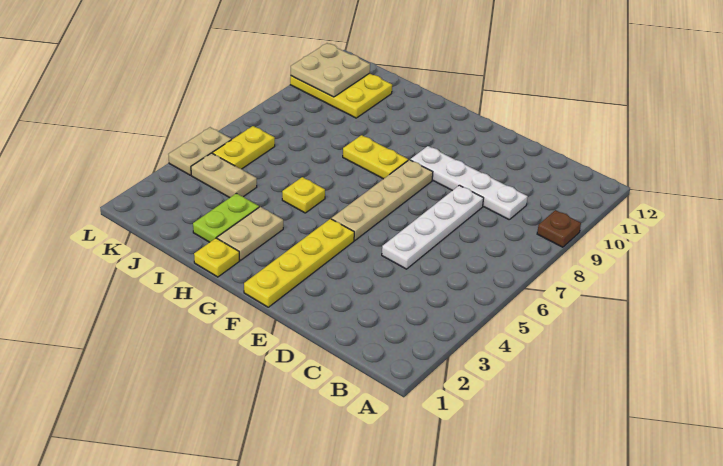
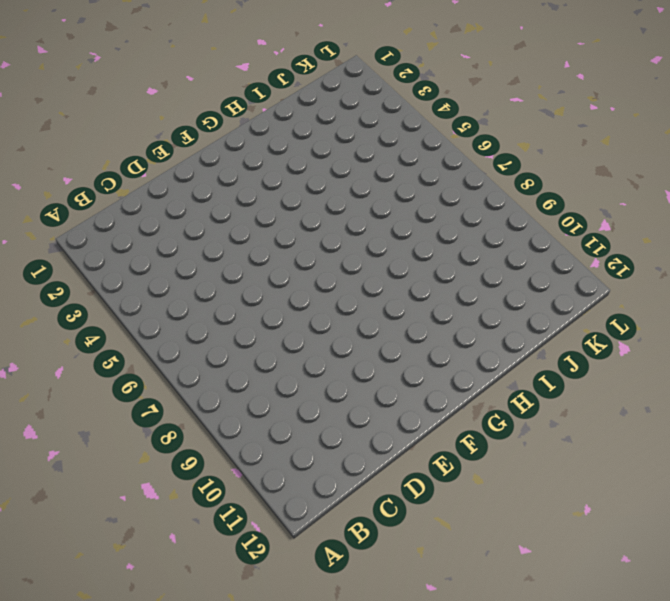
none -> brown 1x1 plate [537,210,581,247]
none -> white 1x4 plate [410,146,528,219]
none -> white 1x4 plate [382,185,484,269]

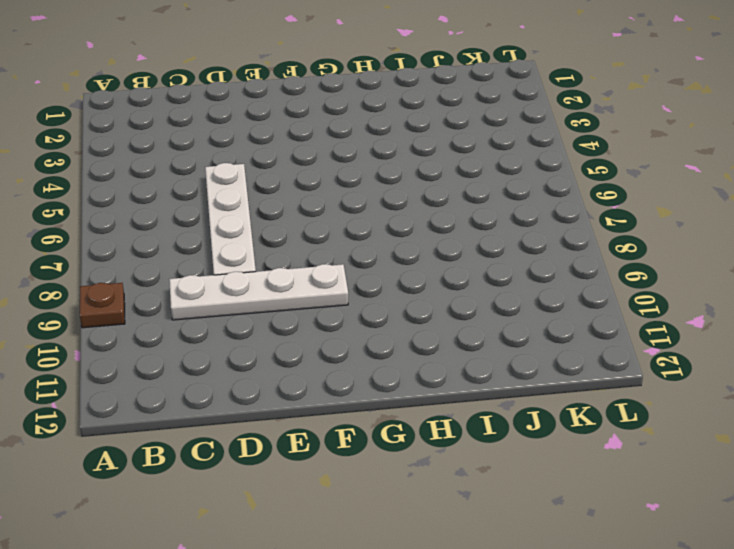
none -> yellow 1x4 plate [244,219,354,307]
none -> tan 1x4 plate [331,160,433,240]
none -> yellow 1x2 plate [343,135,408,179]

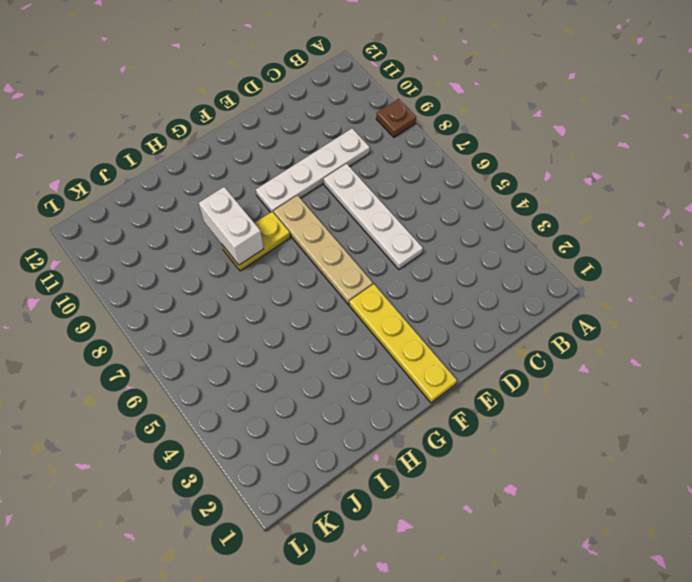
white 1x2 brick [199,187,264,265] -> none
none -> yellow 1x1 plate [194,238,239,277]
none -> tan 1x2 plate [217,207,283,260]
none -> yellow 1x1 plate [282,177,325,213]

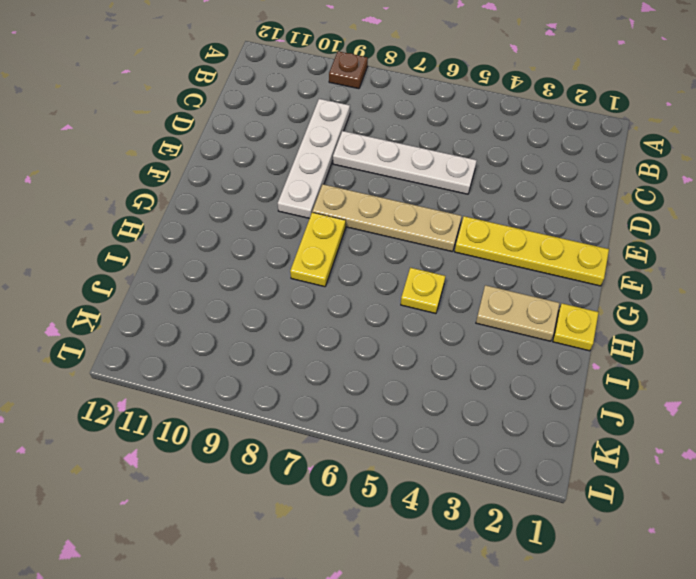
none -> lime 1x2 plate [193,193,259,242]
none -> tan 1x2 plate [191,153,257,198]
none -> yellow 2x3 plate [290,73,392,118]

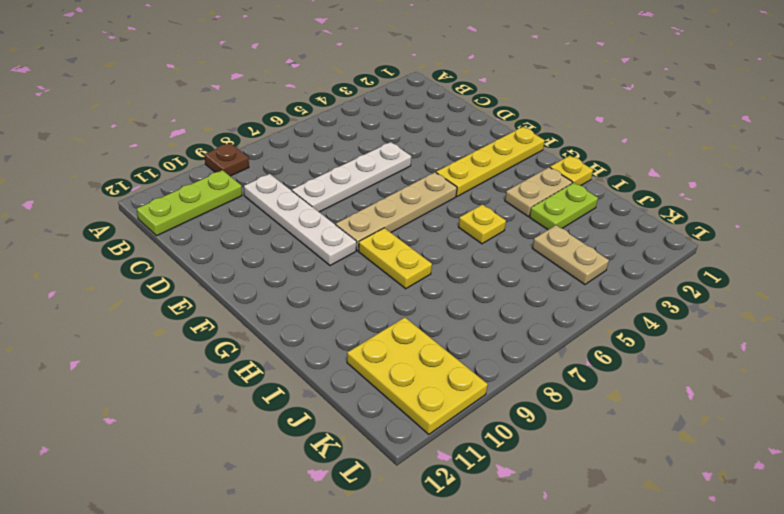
lime 1x3 plate [137,170,242,236] -> none
none -> yellow 1x2 plate [213,126,275,169]
none -> tan 1x2 plate [168,127,231,175]
none -> tan 2x2 plate [291,43,370,97]

